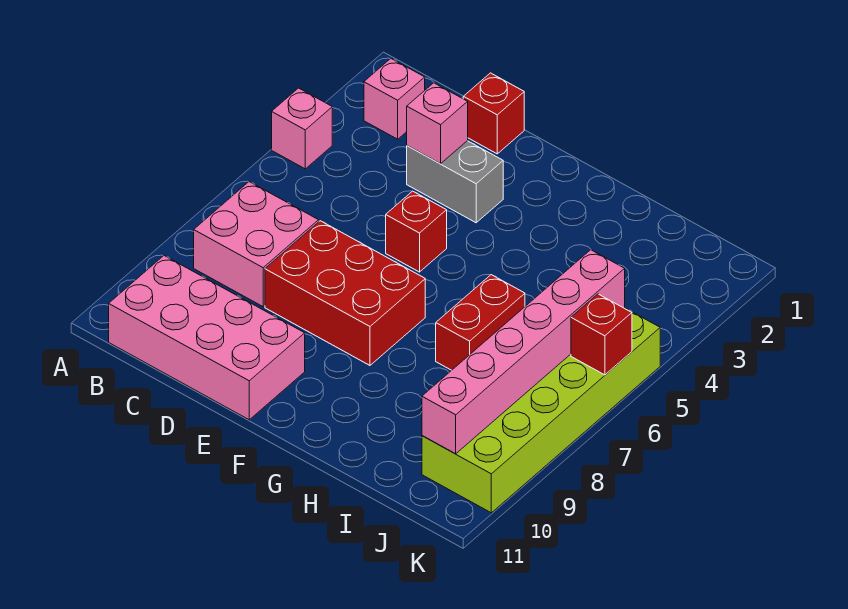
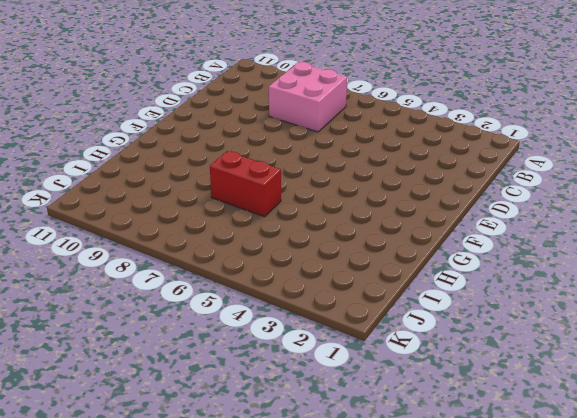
none -> pink 1x1 brick [272,88,332,169]
none -> pink 1x1 brick [364,59,425,139]
none -> pink 2x4 brick [109,256,305,420]

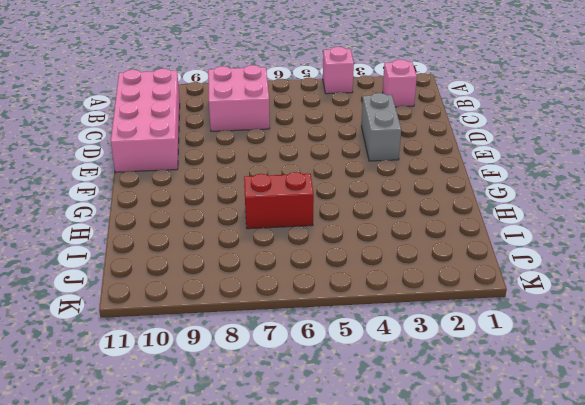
none -> red 1x1 brick [463,73,524,154]
none -> red 2x3 brick [265,221,425,365]
none -> red 1x1 brick [386,191,447,272]

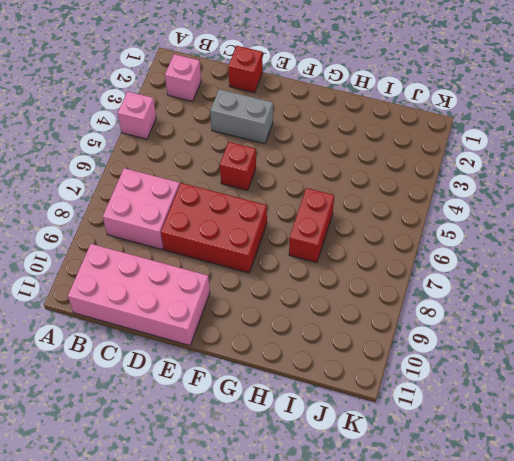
none -> lime 2x6 brick [422,308,660,513]
none -> pink 1x1 brick [407,83,468,164]
none -> pink 1x6 brick [422,250,625,454]

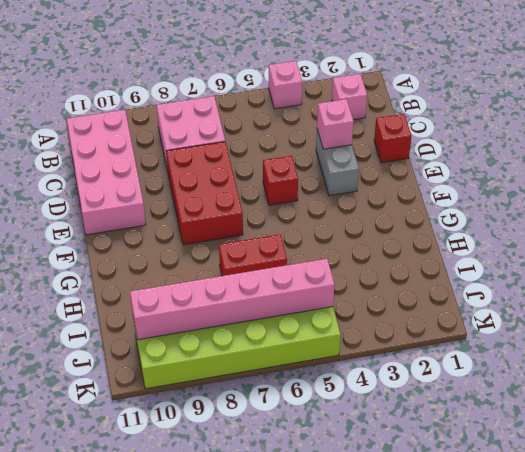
none -> red 1x1 brick [571,294,632,375]

